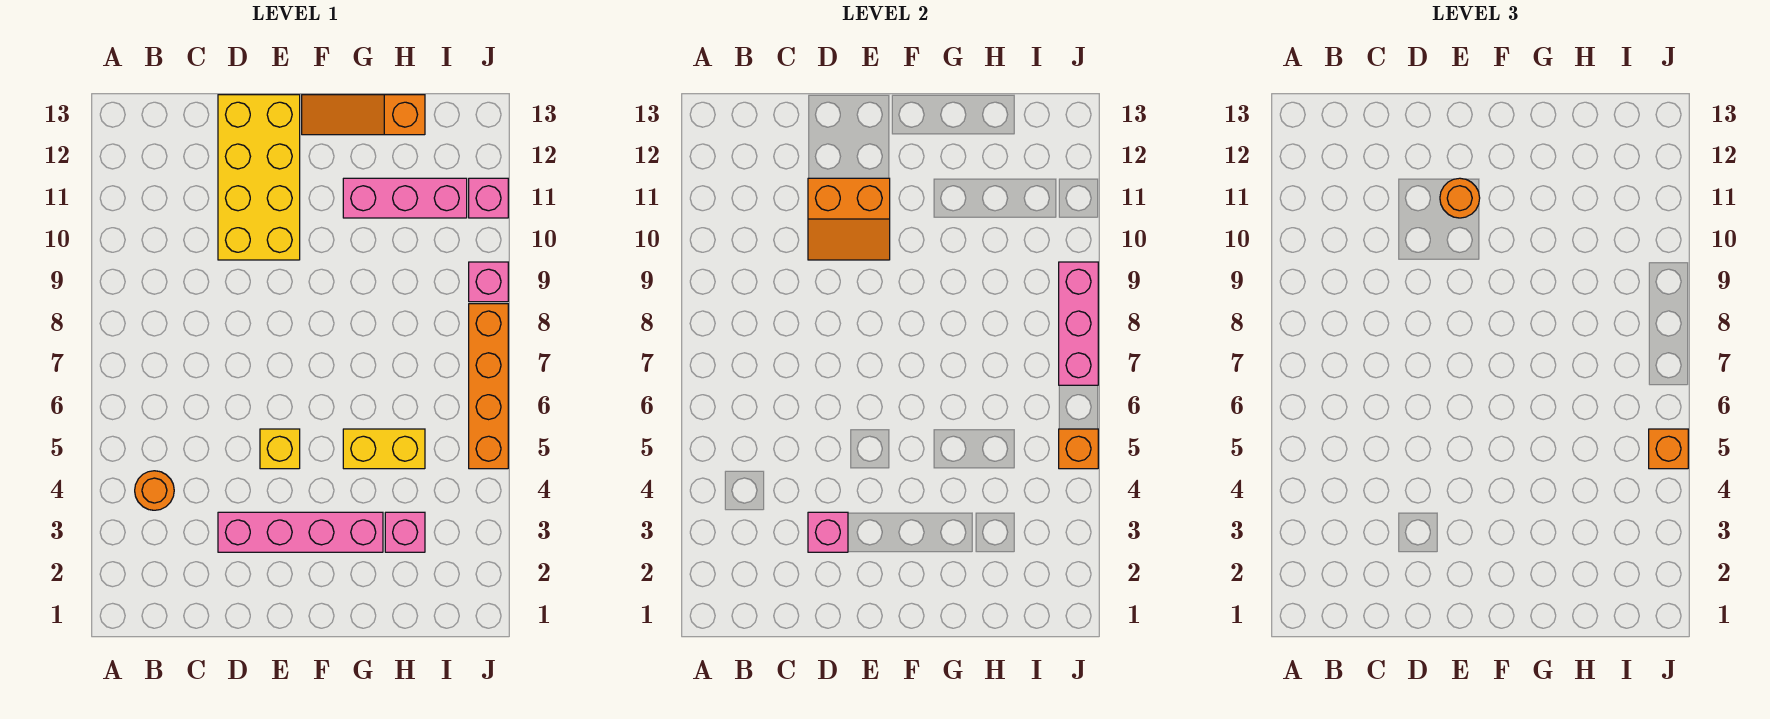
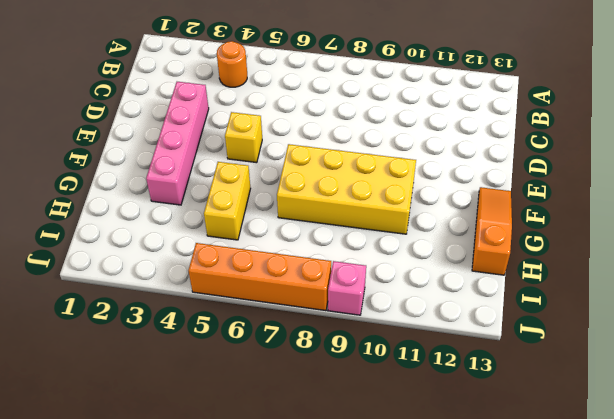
yellow 2x4 brick [277,144,416,234] -> yellow 2x4 brick moved to [218,95,300,260]
none -> pink 1x3 brick [343,178,467,218]
none -> pink 1x1 brick [385,512,425,552]
none -> pink 1x1 brick [469,178,508,218]

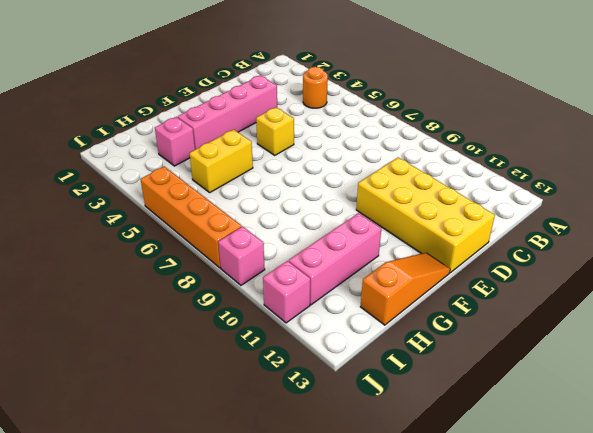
none -> pink 1x1 brick [808,512,848,552]
none -> orange 2x2 slope [808,178,890,260]
none -> orange 1x1 brick [1059,429,1098,469]

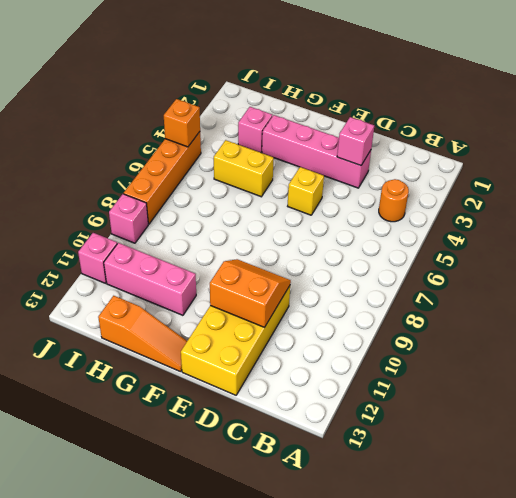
none -> pink 1x3 brick [1059,262,1098,385]
none -> orange 1x1 round brick [1440,178,1480,218]
none -> orange 1x1 brick [1649,429,1688,469]

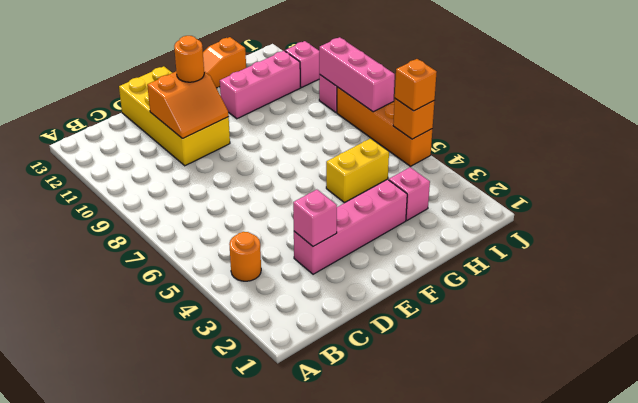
none -> yellow 1x1 brick [260,429,300,469]

